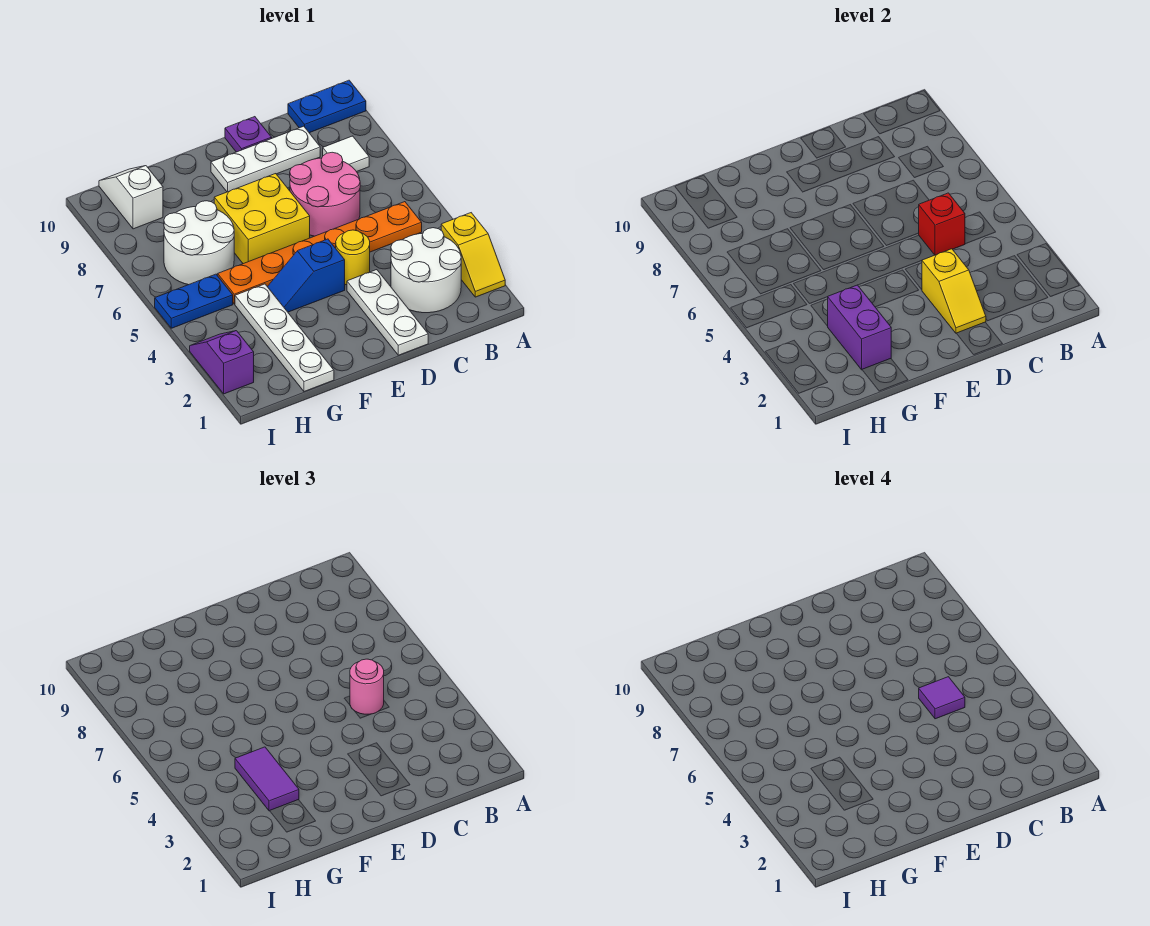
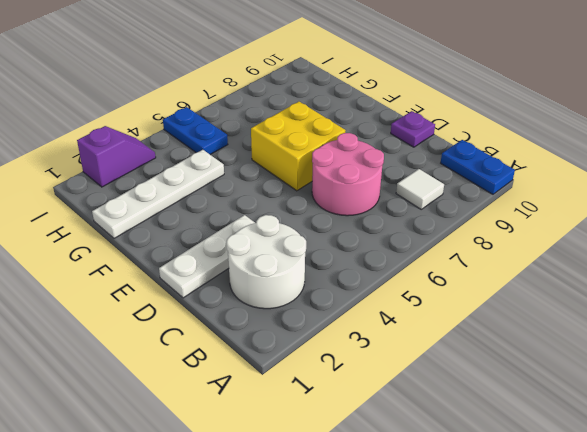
none -> yellow 1x2 slope [441,213,505,297]
none -> orange 1x6 plate [218,202,422,304]
none -> white 1x3 plate [211,126,320,192]

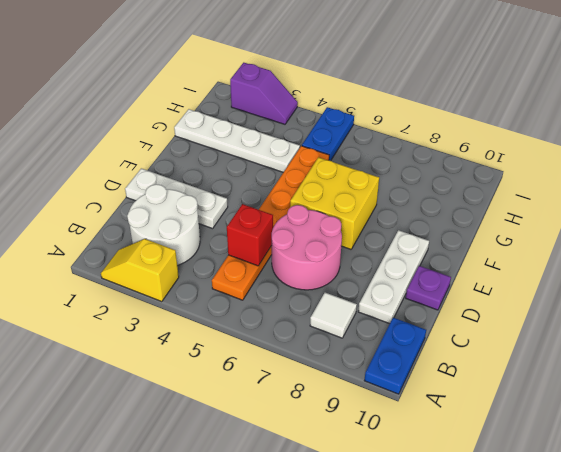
none -> yellow 1x1 round brick [336,230,370,285]
none -> blue 1x2 slope [267,239,345,312]
none -> white 2x2 round brick [164,201,234,285]

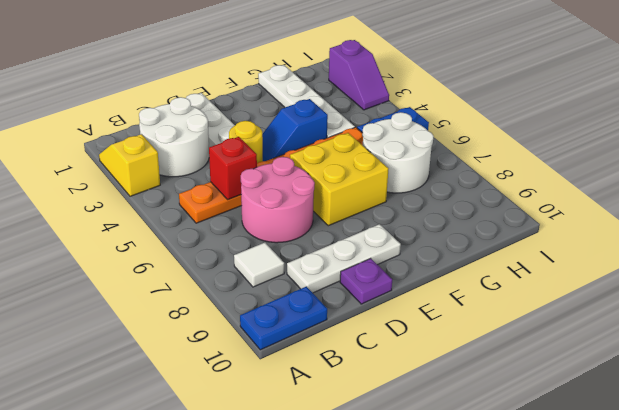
blue 1x2 slope [262,99,328,161] -> blue 1x2 slope turned to [267,239,345,312]
none -> white 1x2 slope [99,166,163,229]
none -> yellow 1x2 slope [922,249,986,333]
none -> purple 1x2 brick [828,285,891,370]

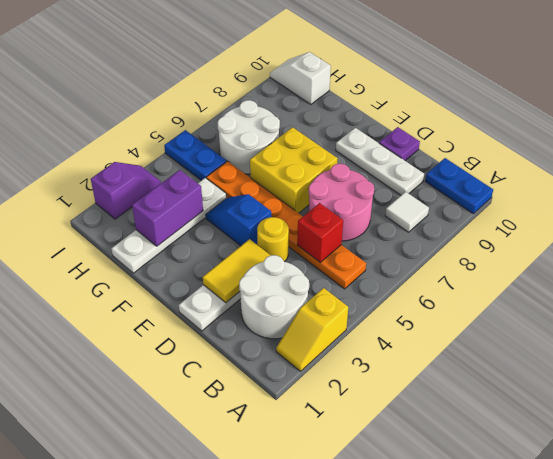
yellow 1x2 tile [203,239,270,303] -> yellow 1x2 slope [922,249,986,333]
white 1x2 slope [270,52,331,104] -> white 1x2 slope turned to [99,166,163,229]
none -> pink 1x1 round brick [350,659,384,714]
none -> purple 1x2 tile [235,747,299,811]
none -> purple 1x1 tile [919,677,965,719]

